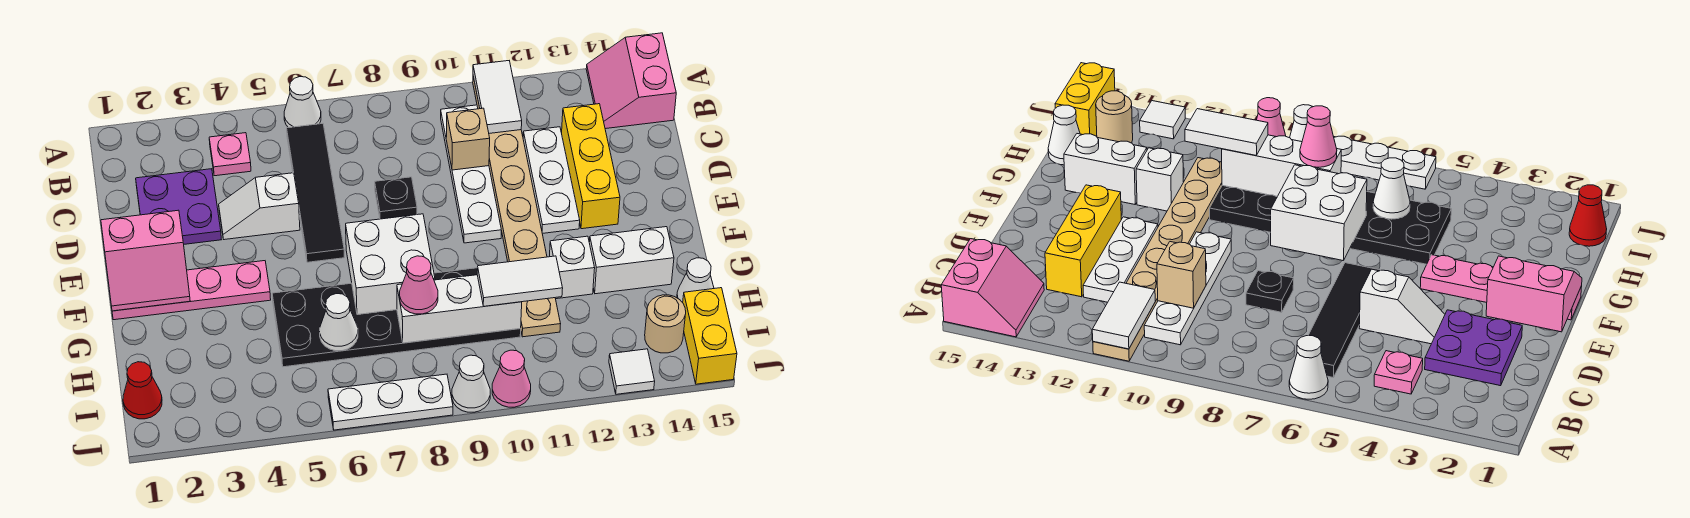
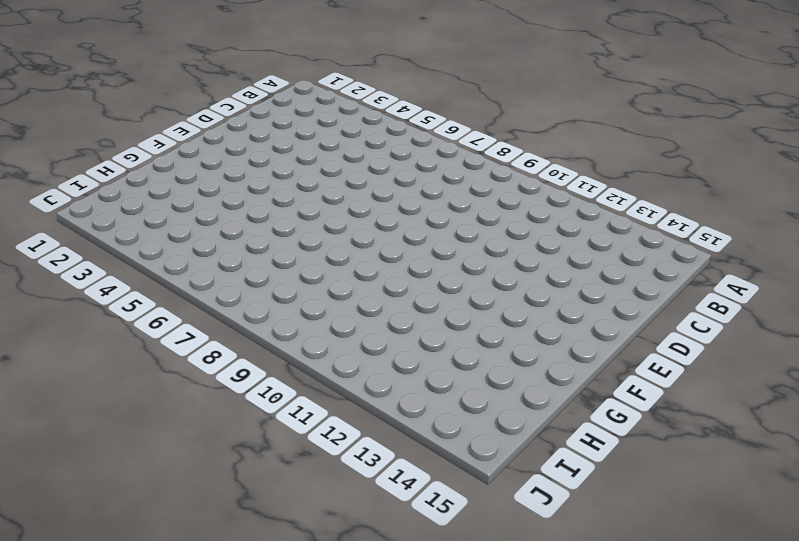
none -> white 1x1 cone [284,77,321,128]
none -> tan 1x8 plate [473,77,560,337]
none -> pink 2x2 slope [586,33,676,129]
none -> pink 1x1 plate [209,133,251,176]

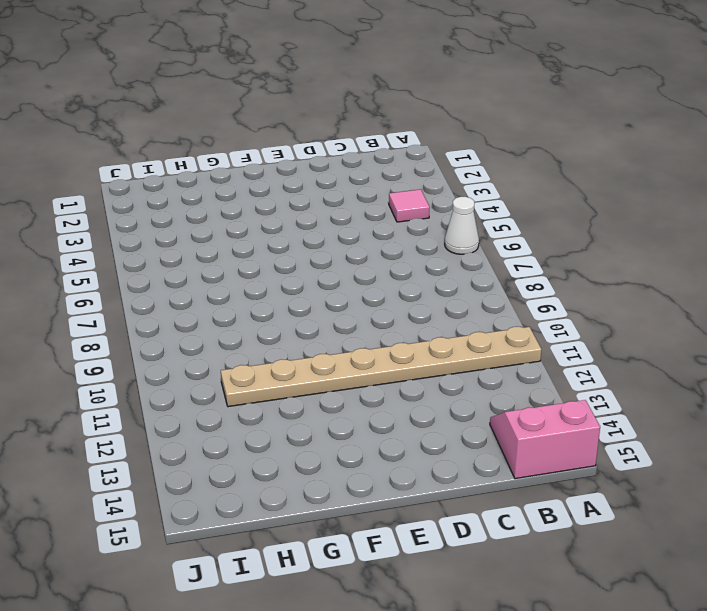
pink 1x1 tile [389,189,430,222] -> pink 1x1 plate [209,133,251,176]
none -> black 1x4 tile [287,124,344,262]
none -> white 1x4 plate [441,105,501,243]
none -> purple 2x2 plate [136,169,221,244]
none -> white 1x3 plate [523,127,580,234]

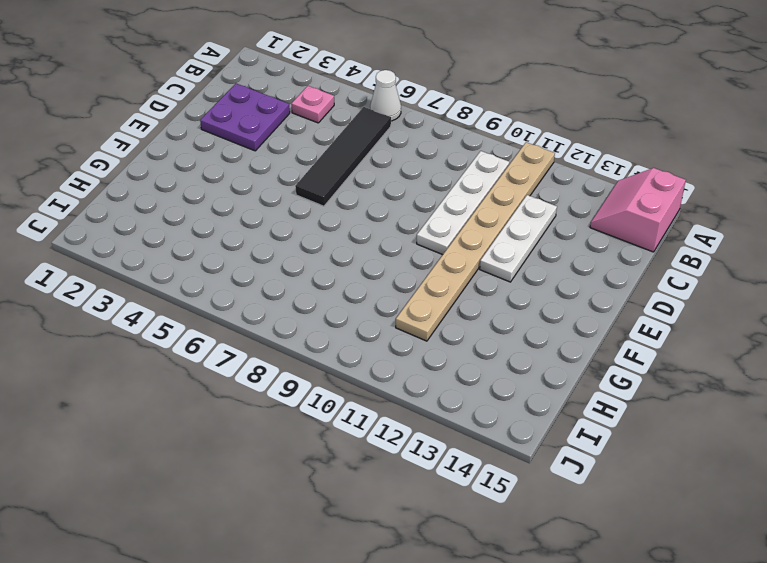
none -> yellow 1x3 brick [562,104,620,229]
none -> white 1x2 slope [219,173,300,240]
none -> black 1x1 plate [375,177,417,219]
none -> pink 1x4 plate [112,261,271,320]

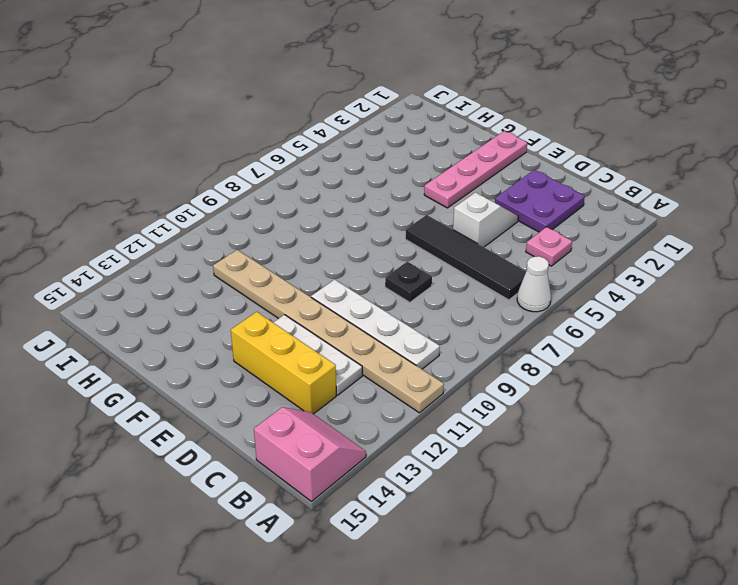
none -> black 2x6 plate [272,268,521,367]
none -> white 1x1 brick [550,236,595,299]
none -> white 1x2 brick [589,227,674,294]
none -> white 1x1 cone [677,258,714,303]

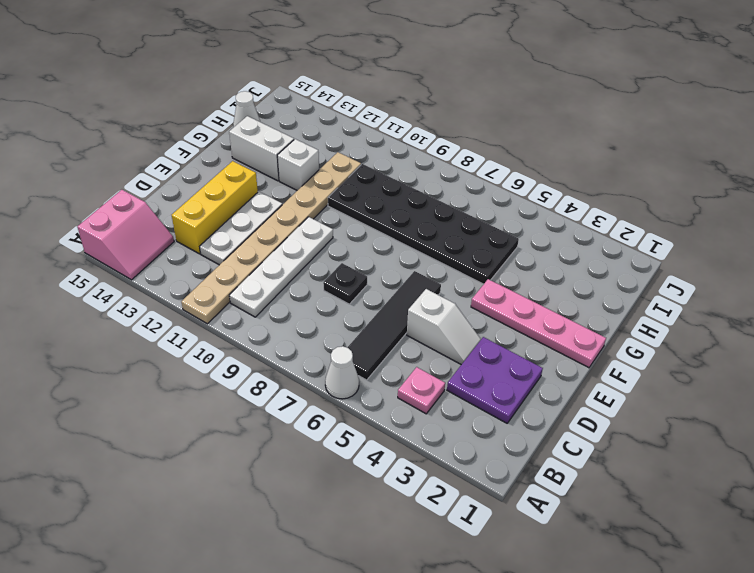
none -> red 1x1 cone [123,362,162,419]
none -> tan 1x1 round brick [645,295,686,353]
none -> yellow 1x2 brick [683,288,737,384]
none -> white 1x3 plate [328,374,453,430]

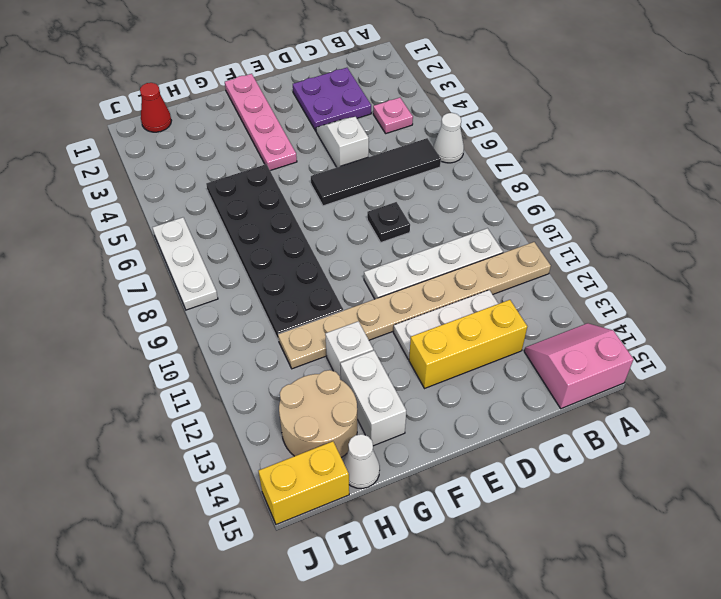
tan 2x2 round brick [279,370,357,458] -> tan 1x1 round brick [645,295,686,353]
none -> white 1x1 cone [452,355,490,412]
none -> pink 1x1 cone [492,350,531,407]
none -> white 1x1 tile [609,349,655,394]
none -> white 1x2 tile [473,61,522,133]

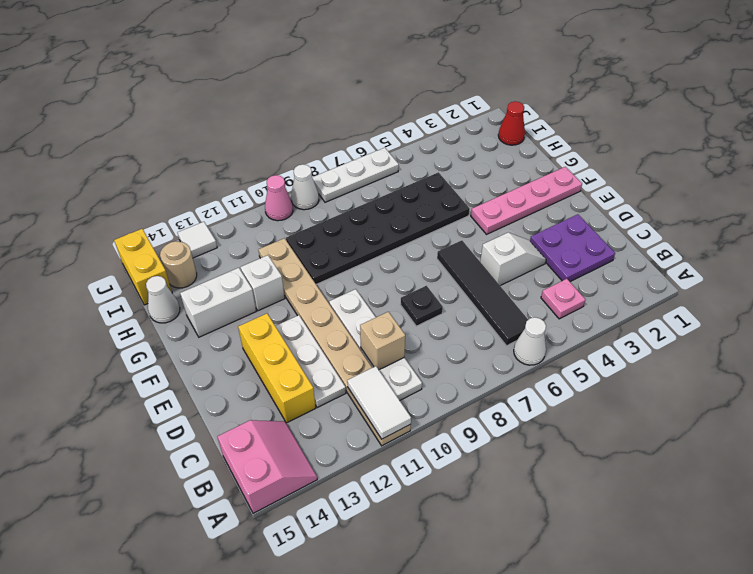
none -> pink 2x2 slope [101,210,190,311]
none -> white 2x2 brick [346,214,435,315]
none -> white 1x1 cone [320,294,358,351]
none -> white 1x3 brick [397,275,522,343]

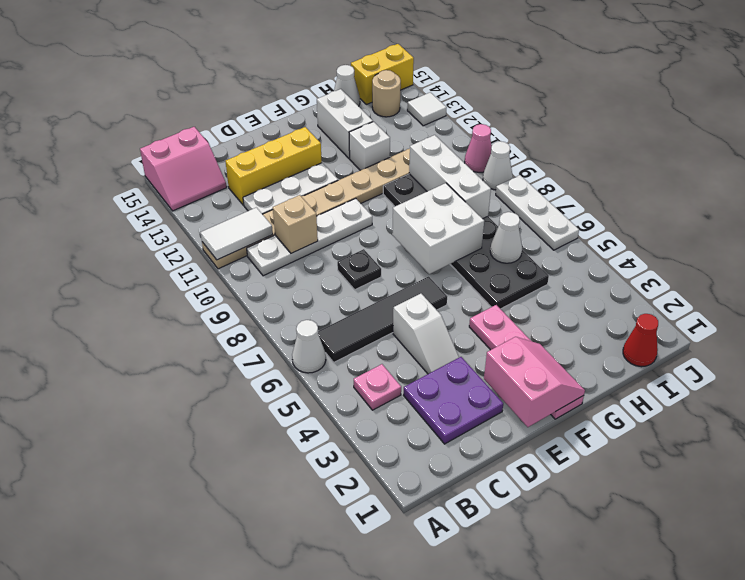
none -> pink 1x1 cone [400,256,438,314]
none -> white 1x2 tile [477,256,563,306]

